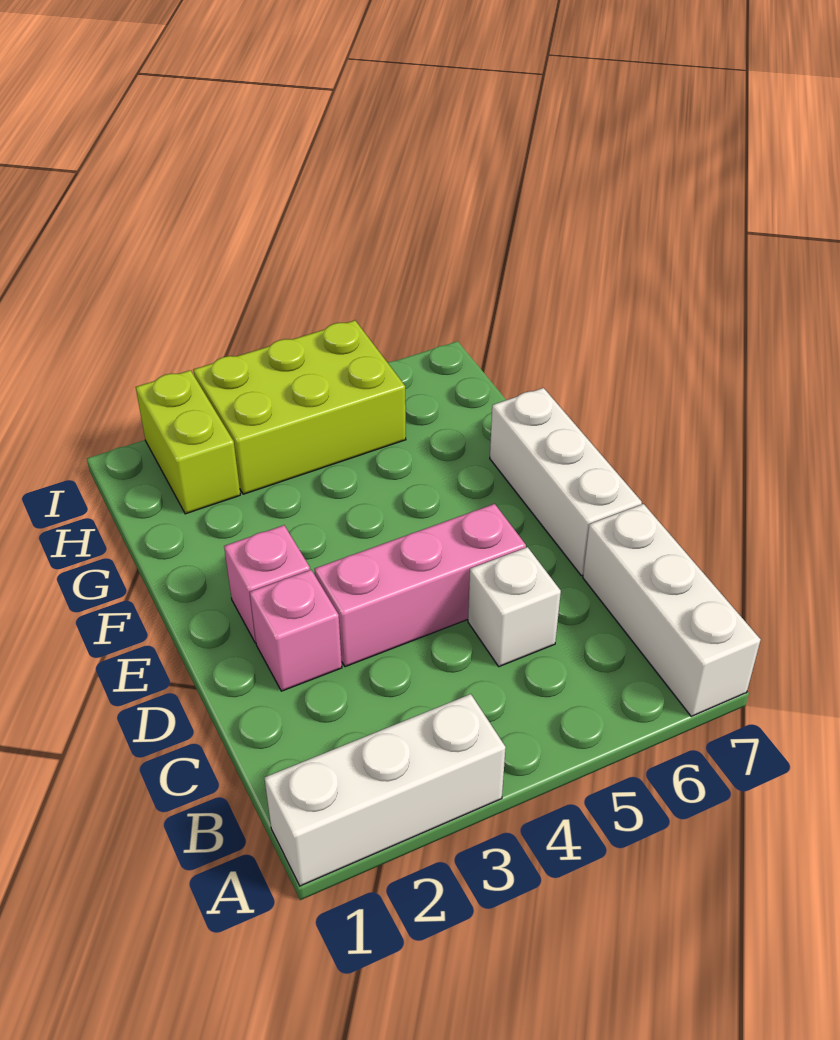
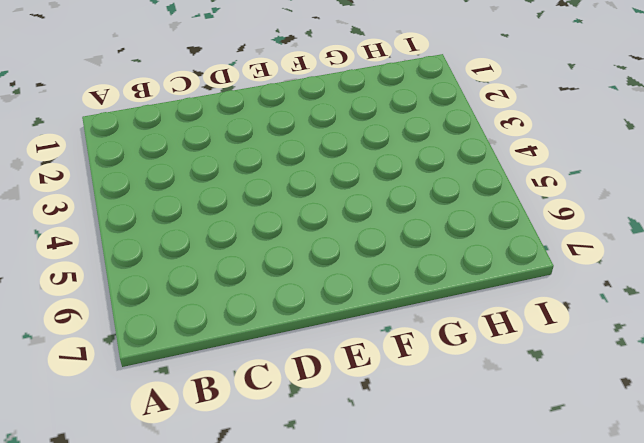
none -> white 1x3 brick [265,694,506,886]
none -> white 1x3 brick [583,504,761,716]

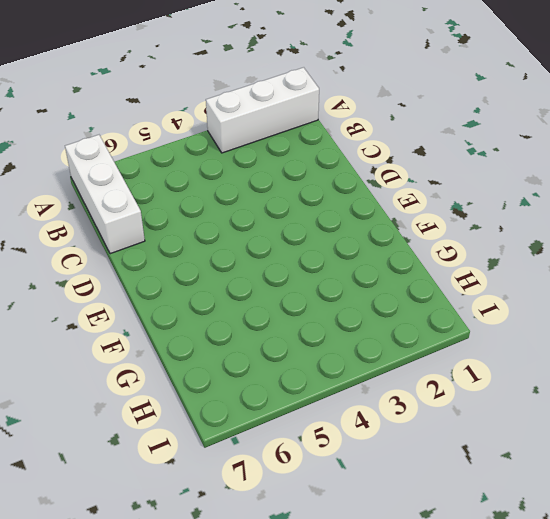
none -> white 1x1 brick [468,547,561,667]
none -> pink 1x1 brick [250,570,342,691]

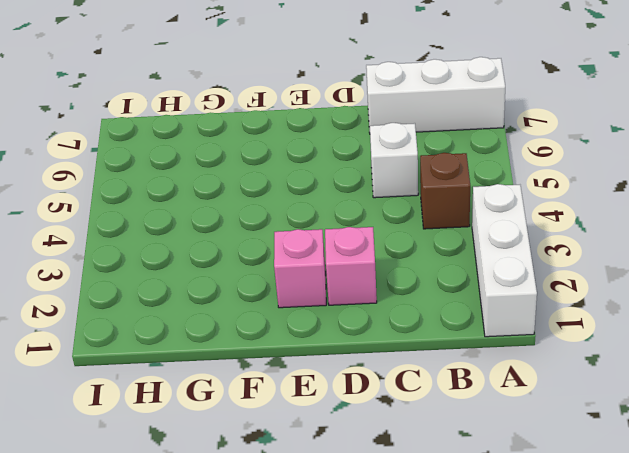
brown 1x1 brick [420,153,470,229] -> none
none -> pink 1x3 brick [314,504,526,667]
none -> white 1x3 brick [490,388,642,576]

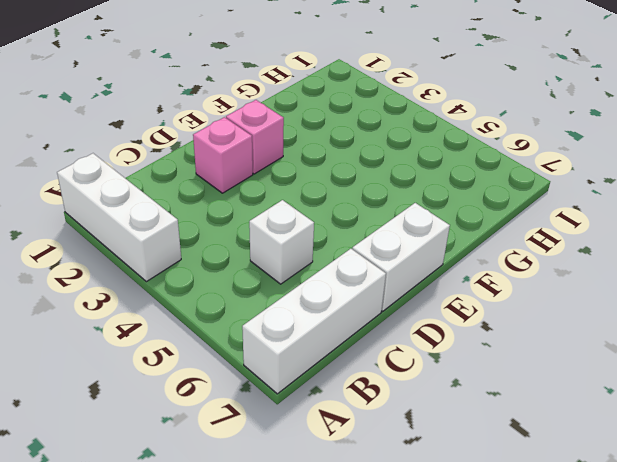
white 1x2 brick [352,203,450,311] -> white 1x3 brick [490,388,642,576]
none -> pink 1x3 brick [314,504,526,667]
none -> lime 1x2 brick [136,370,240,514]

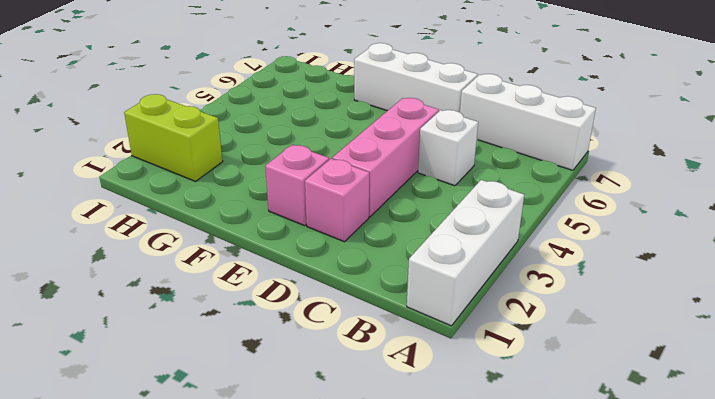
none -> lime 2x3 brick [193,320,406,494]

